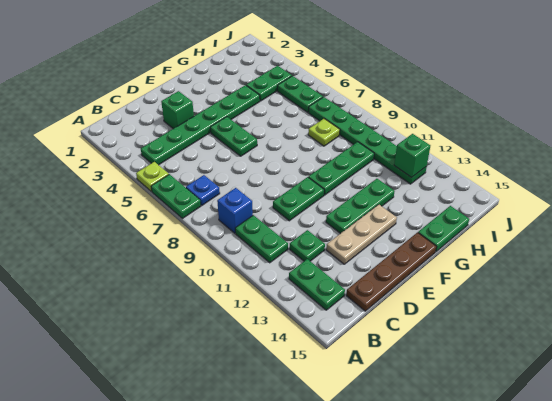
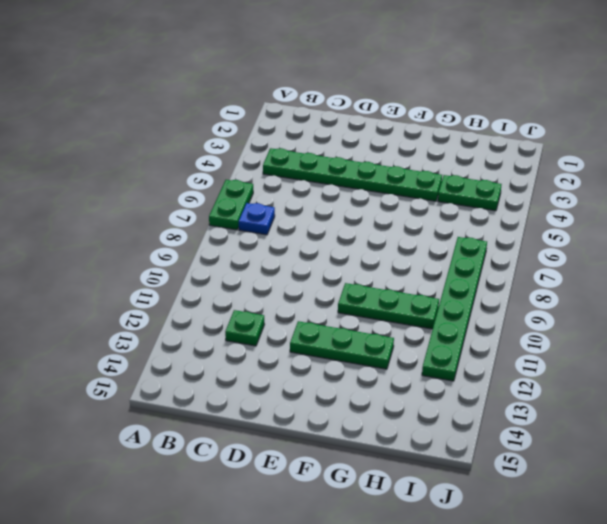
none -> lime 1x1 plate [136,162,169,191]
none -> blue 1x1 brick [217,188,253,233]
none -> green 1x2 plate [235,215,288,263]

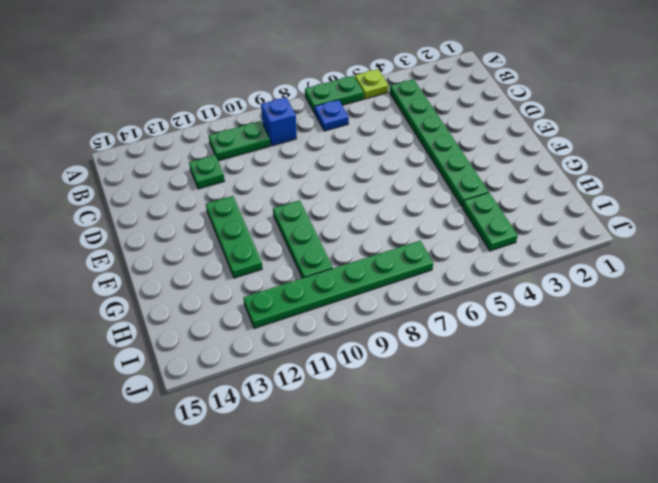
none -> green 1x2 plate [289,259,345,310]
none -> brown 1x4 plate [346,233,436,311]
none -> green 1x1 brick [161,91,194,129]

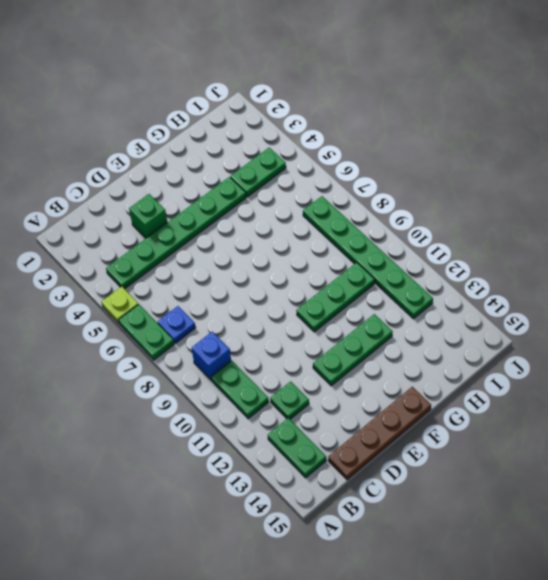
none -> green 1x2 plate [273,177,324,221]
none -> tan 1x3 plate [326,204,397,264]
none -> green 1x2 plate [210,117,257,156]

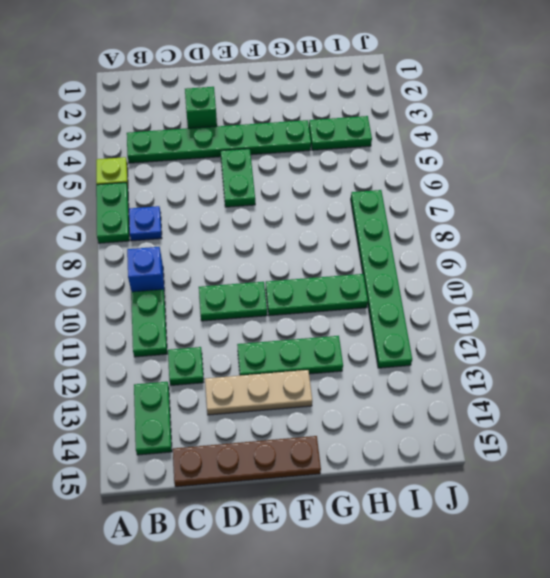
none -> green 1x2 plate [418,206,469,252]
none -> lime 1x1 plate [308,119,340,146]
none -> green 1x2 plate [277,76,323,112]

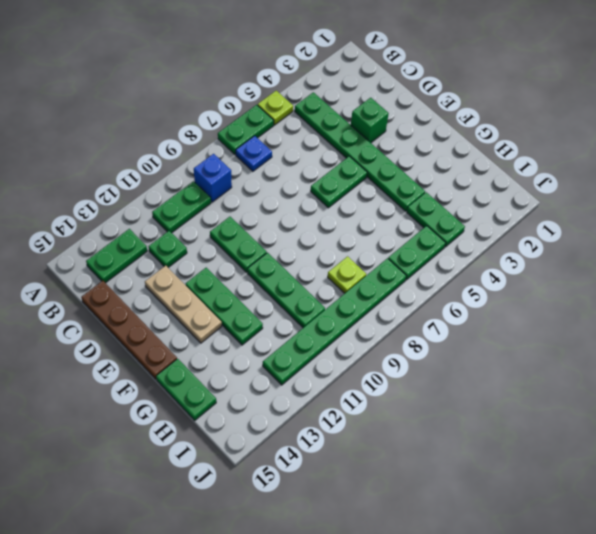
none -> green 1x1 brick [394,134,430,177]

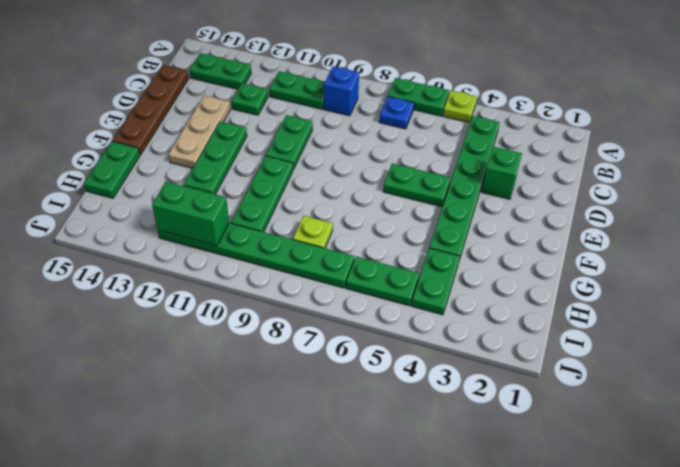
green 1x2 brick [152,182,229,246] -> green 1x1 brick [394,134,430,177]

